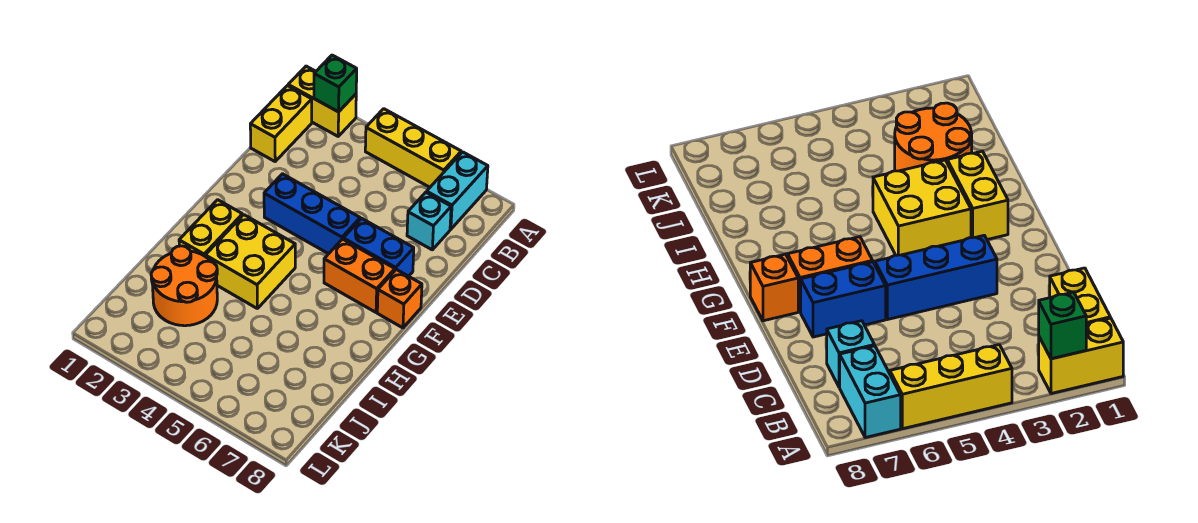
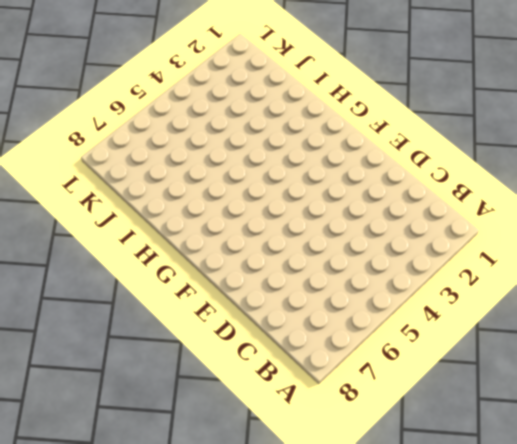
none -> yellow 1x2 brick [288,66,356,136]
none -> yellow 1x3 brick [365,109,461,187]
none -> cyan 1x2 brick [427,152,488,229]

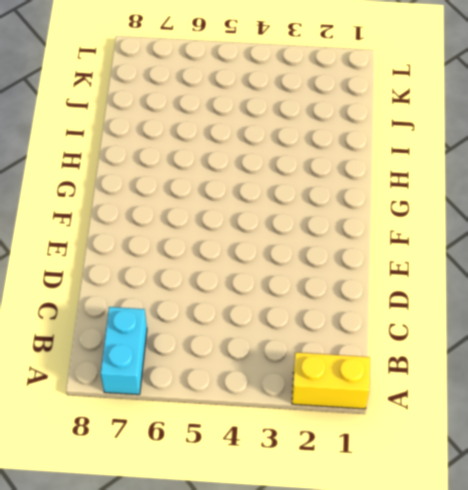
none -> yellow 1x3 brick [365,109,461,187]
none -> yellow 1x2 brick [250,86,312,161]
none -> cyan 1x1 brick [407,192,451,250]

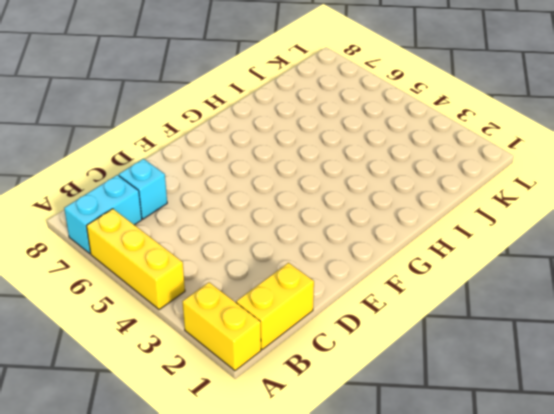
none -> blue 1x3 brick [264,174,360,254]
none -> blue 1x2 brick [343,218,414,276]
none -> orange 1x2 brick [324,239,395,312]

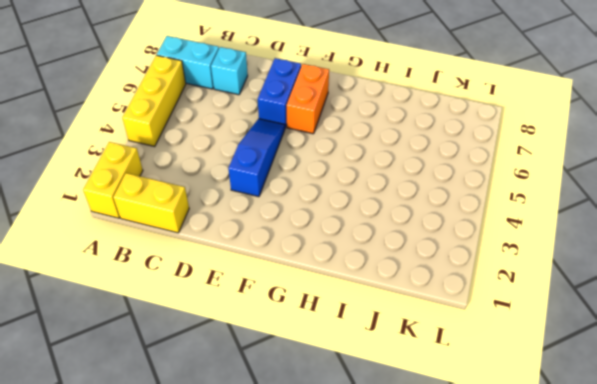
blue 1x3 slope [228,119,285,197] -> blue 1x3 brick [264,174,360,254]
none -> orange 1x1 brick [377,270,422,328]
none -> yellow 1x2 brick [179,200,242,256]
none -> yellow 2x2 brick [205,215,295,308]

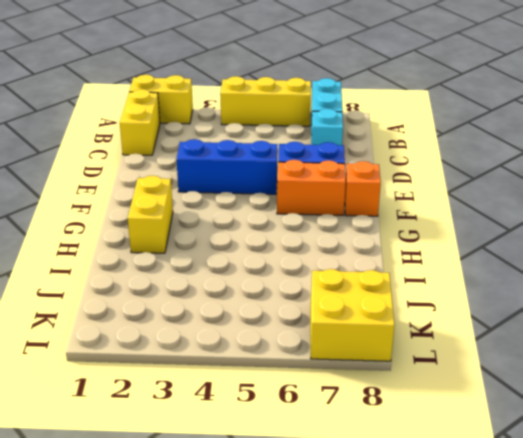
yellow 2x2 brick [311,269,395,361] -> yellow 2x2 brick moved to [205,215,295,308]
none -> orange 2x2 round brick [151,246,217,326]
none -> green 1x1 brick [314,55,357,112]

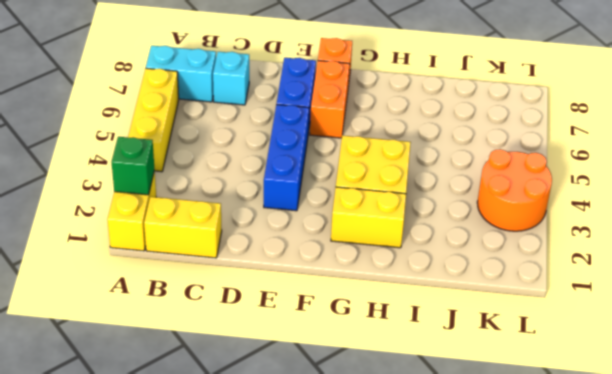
orange 2x2 round brick [477,149,552,231] -> orange 2x2 round brick moved to [151,246,217,326]

